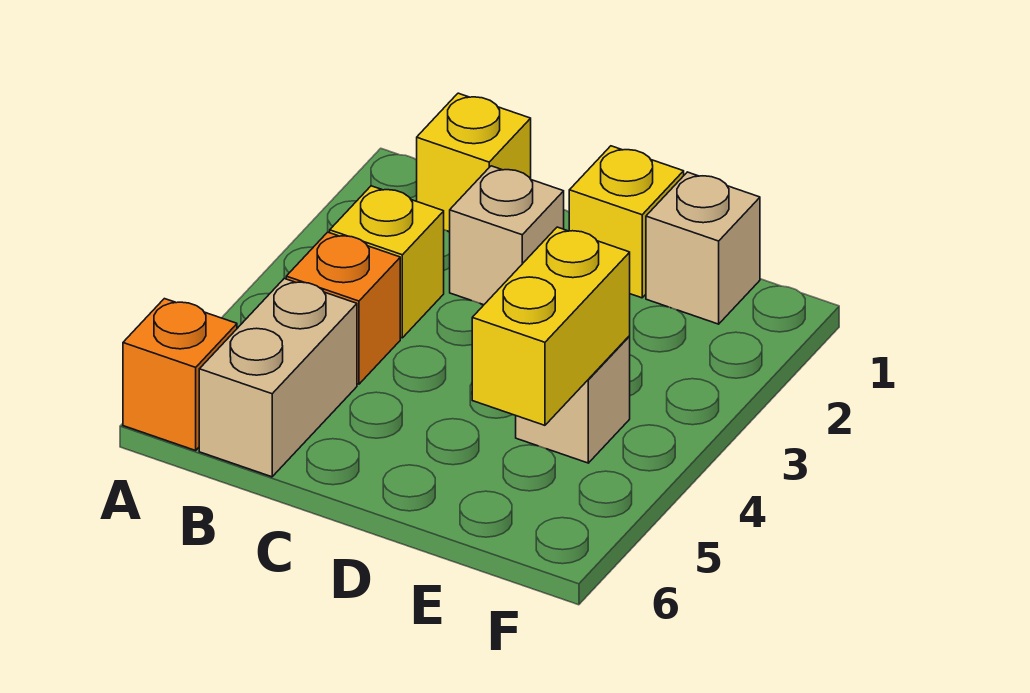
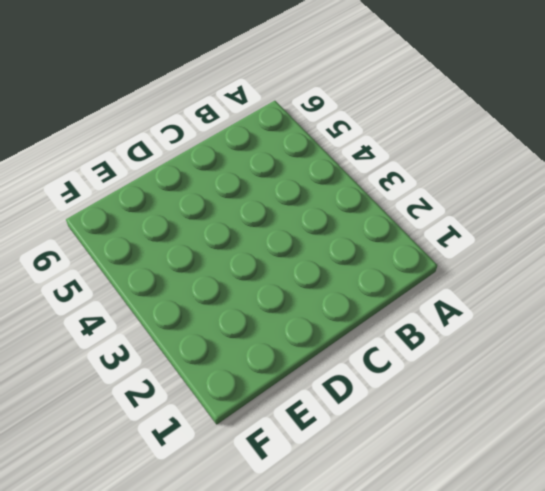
none -> orange 1x1 brick [123,299,237,450]
none -> yellow 1x1 brick [417,93,531,232]

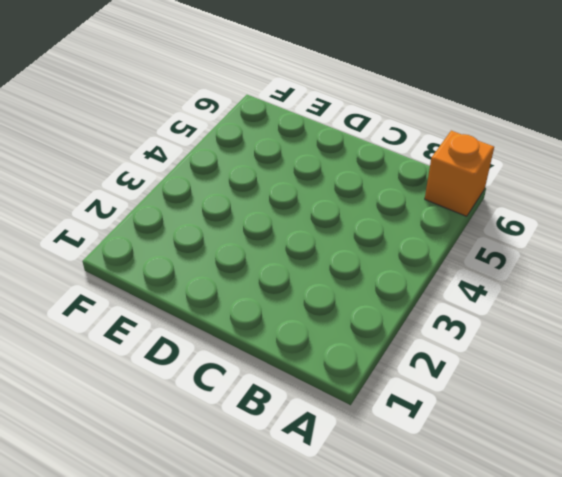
none -> yellow 1x1 brick [417,93,531,232]
none -> yellow 1x1 brick [330,186,444,338]

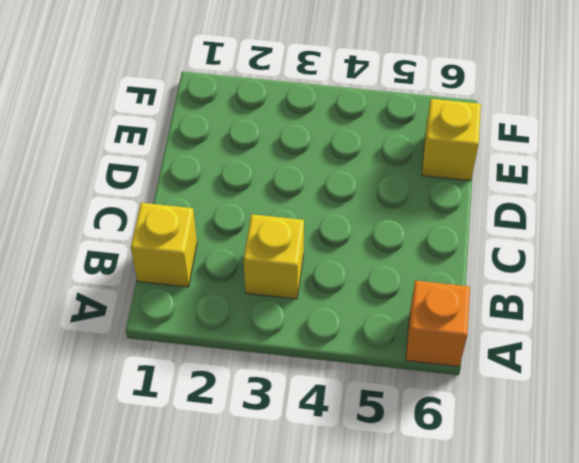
yellow 1x1 brick [422,99,481,181] -> yellow 1x1 brick moved to [569,146,684,298]
none -> orange 1x1 brick [286,232,400,384]
none -> tan 1x2 brick [199,279,357,477]

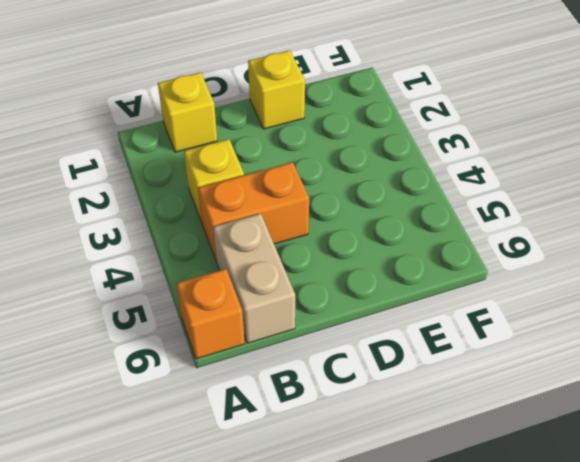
orange 1x2 brick [198,162,309,259] -> orange 1x1 brick [286,232,400,384]
none -> tan 1x1 brick [450,166,564,305]
none -> tan 1x1 brick [646,172,760,324]

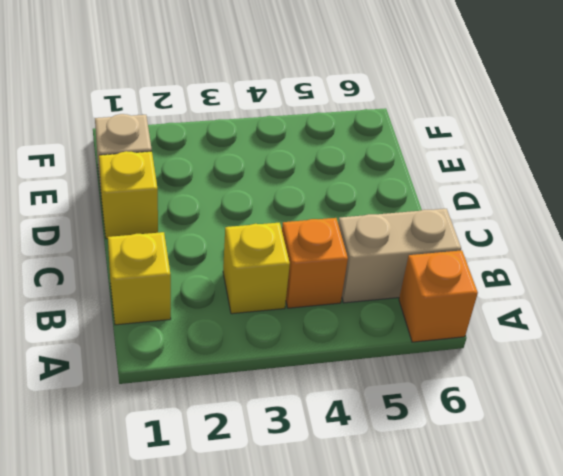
none -> tan 1x1 brick [450,166,564,305]
none -> tan 1x1 brick [516,336,630,463]

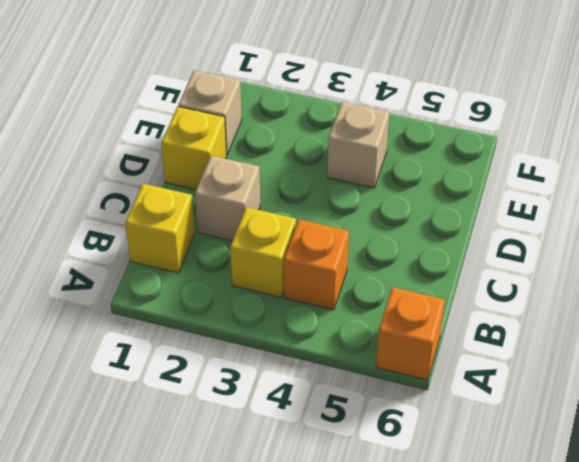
none -> tan 1x2 brick [199,279,357,477]
none -> yellow 1x2 brick [472,227,630,425]

